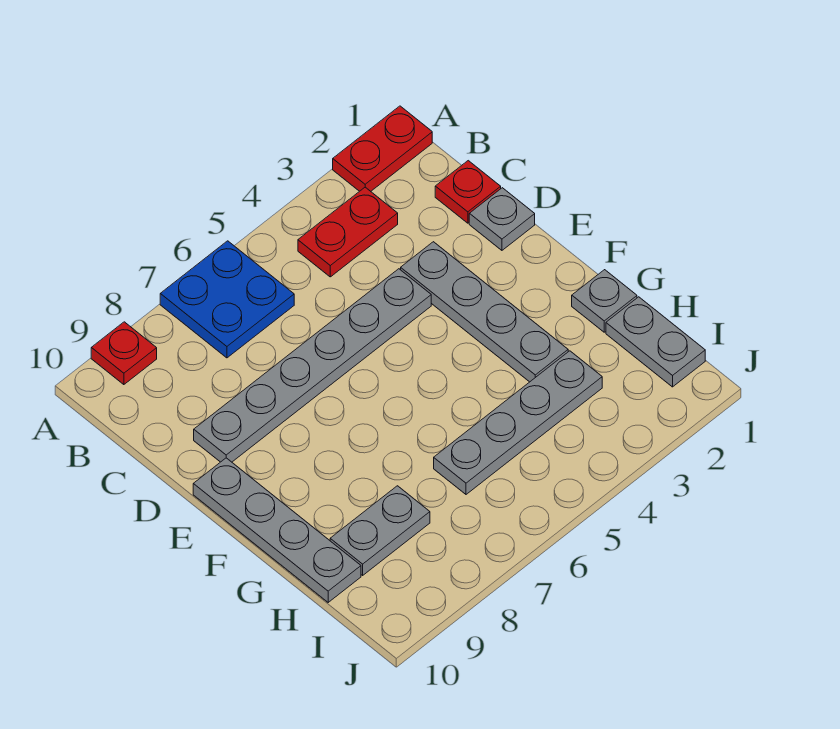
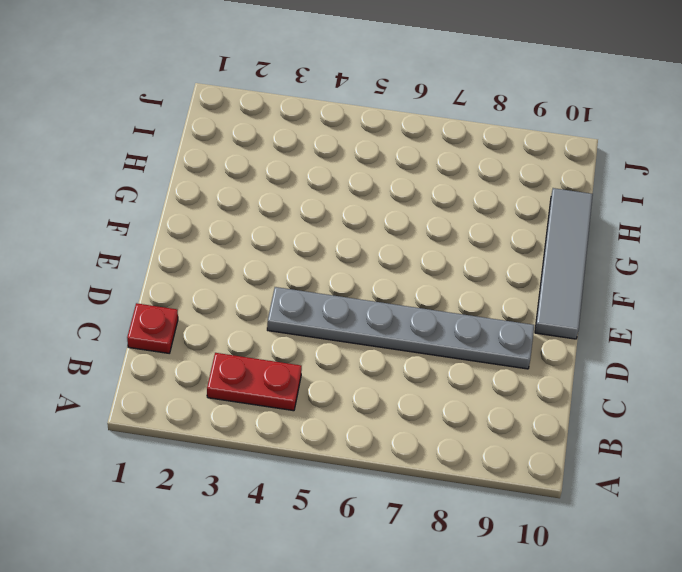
grey 1x4 tile [535,188,593,339] -> grey 1x4 plate [193,458,361,602]
none -> red 1x2 plate [333,106,432,191]
none -> blue 2x2 plate [160,241,294,358]
none -> red 1x1 plate [91,322,157,385]

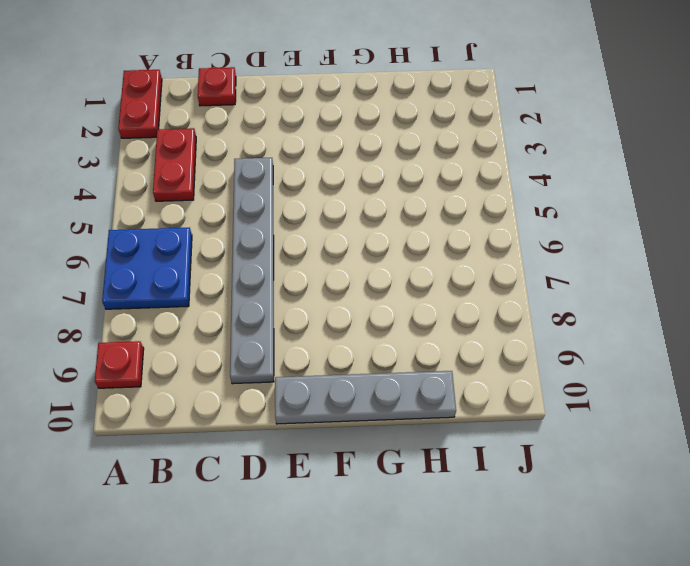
none -> grey 1x1 plate [469,188,535,250]
none -> grey 1x4 plate [401,242,568,382]
none -> grey 1x1 plate [572,270,637,332]

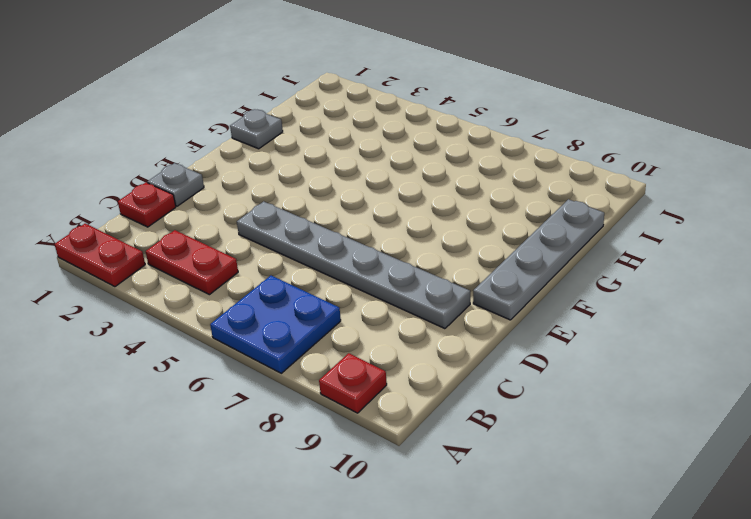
none -> grey 1x4 plate [401,242,568,382]
none -> grey 1x2 plate [606,297,705,387]
none -> grey 1x4 plate [434,351,602,494]

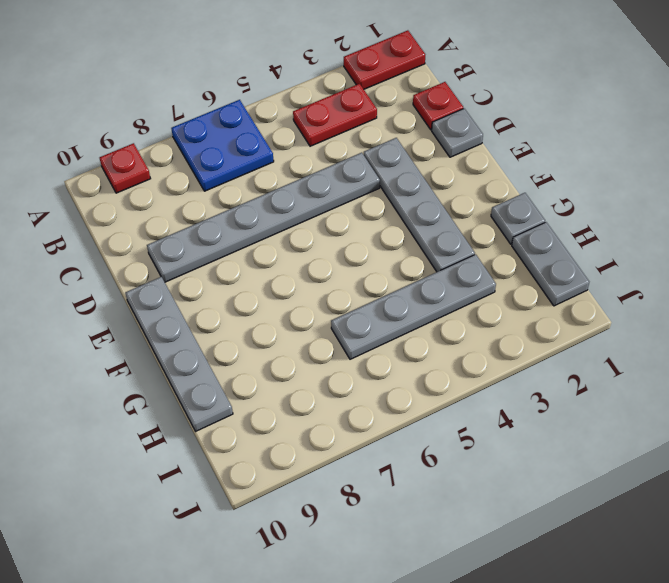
none -> grey 1x2 plate [330,486,430,575]

